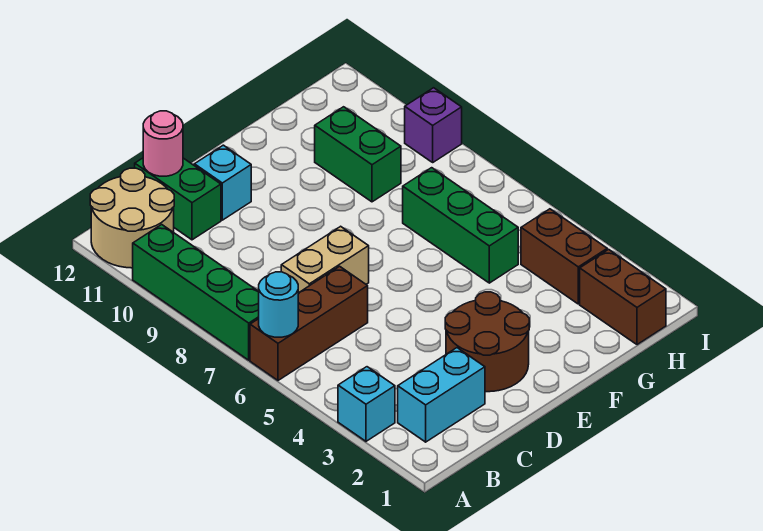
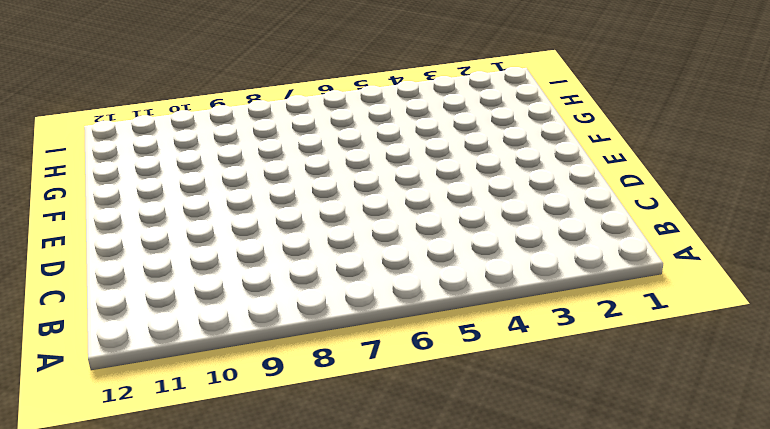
none -> cyan 1x1 brick [338,367,395,441]
none -> brown 1x3 brick [250,266,368,380]
none -> green 1x4 brick [133,224,259,360]

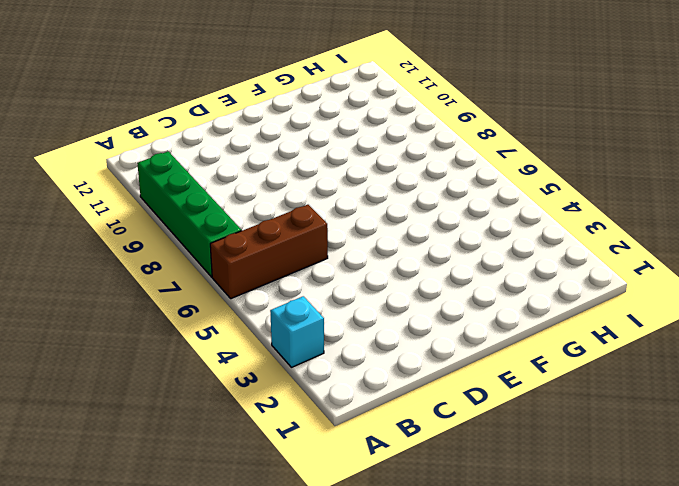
none -> tan 2x2 round brick [90,168,174,268]
none -> cyan 1x2 brick [398,348,485,442]
none -> tan 1x2 brick [281,226,369,293]

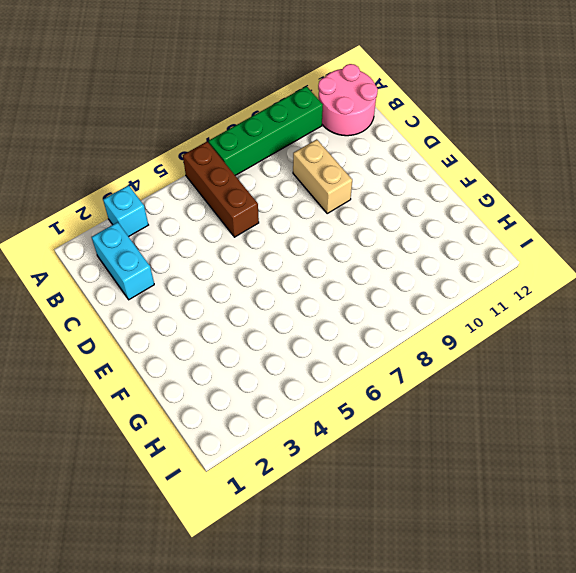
pink 2x2 round brick [318,64,378,136] -> tan 2x2 round brick [90,168,174,268]
tan 1x2 brick [293,139,352,213] -> tan 1x2 brick moved to [281,226,369,293]
none -> green 1x2 brick [135,158,221,240]
none -> brown 2x2 round brick [445,292,529,392]
none -> cyan 1x1 brick [194,145,251,220]

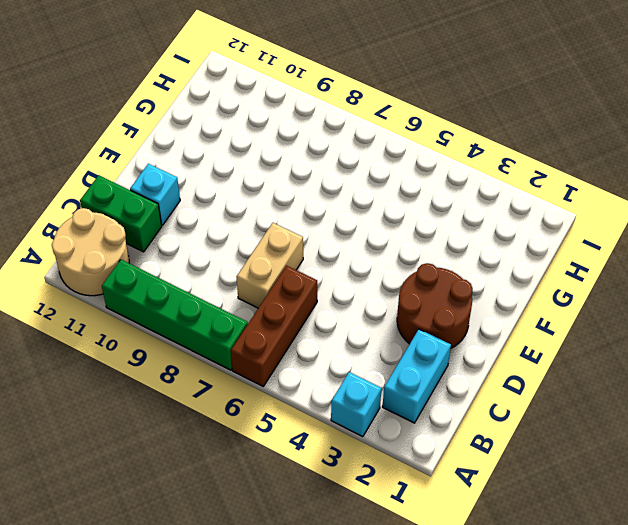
none -> green 1x3 brick [403,168,518,283]
none -> green 1x2 brick [315,107,401,202]
none -> brown 1x2 brick [580,249,666,345]

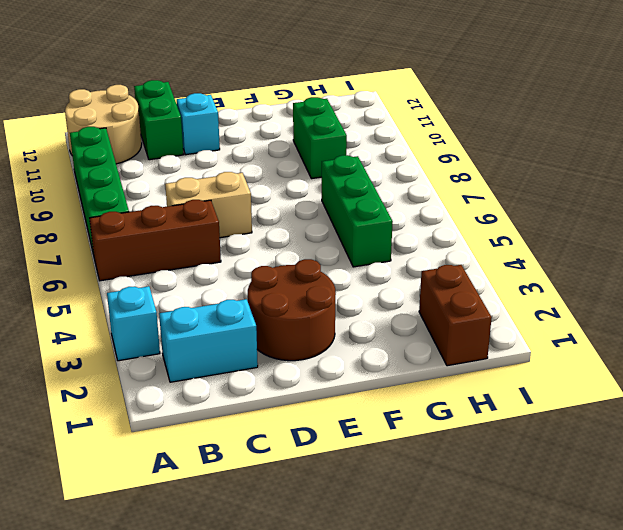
none -> brown 1x2 brick [521,209,607,304]
none -> purple 1x1 brick [405,88,462,162]
none -> cyan 1x1 round brick [259,272,298,337]

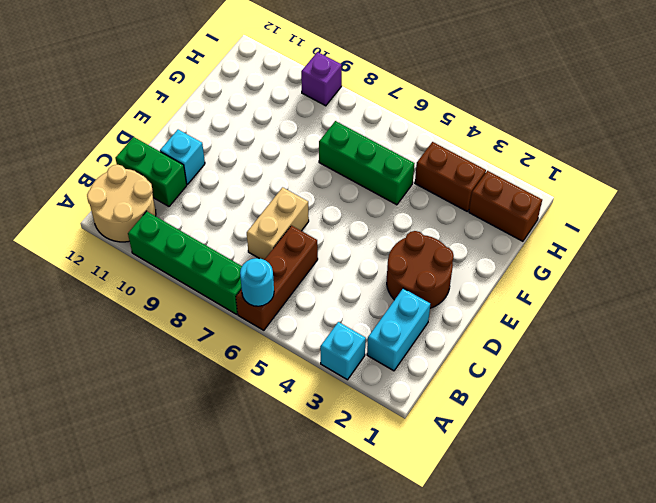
none -> green 1x2 brick [315,107,401,202]
none -> pink 1x1 round brick [143,111,183,176]

